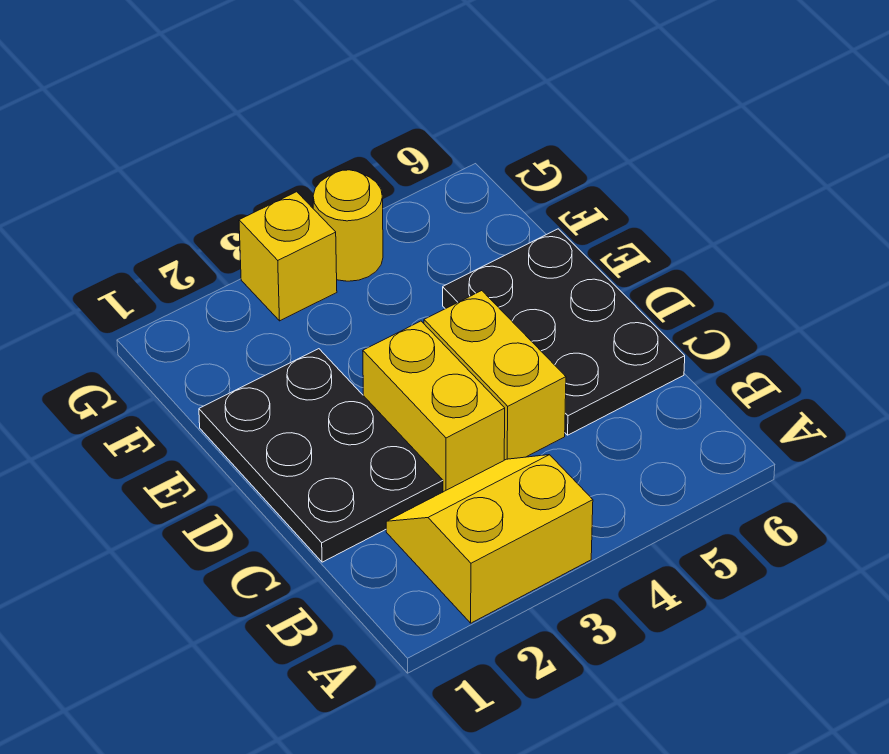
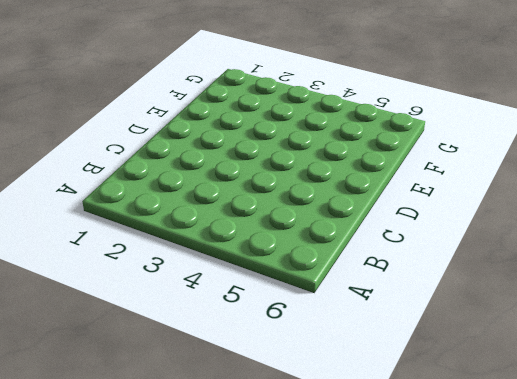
none -> yellow 2x2 slope [386,455,593,623]
none -> black 2x3 plate [199,349,443,562]

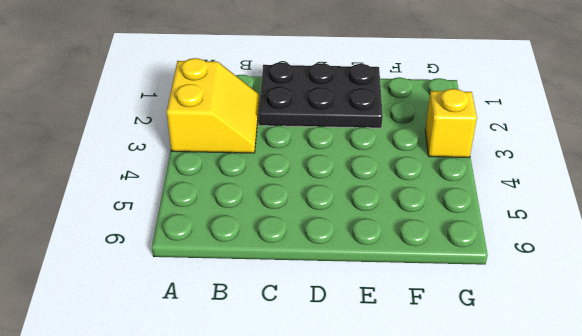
none -> yellow 1x2 brick [363,321,505,492]
none -> yellow 1x2 brick [424,291,566,460]

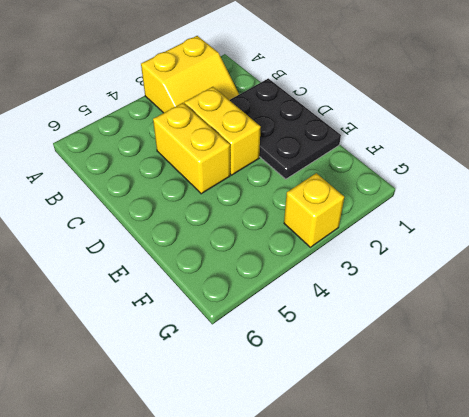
none -> black 2x3 plate [443,229,685,435]
none -> yellow 1x1 round brick [313,170,383,281]

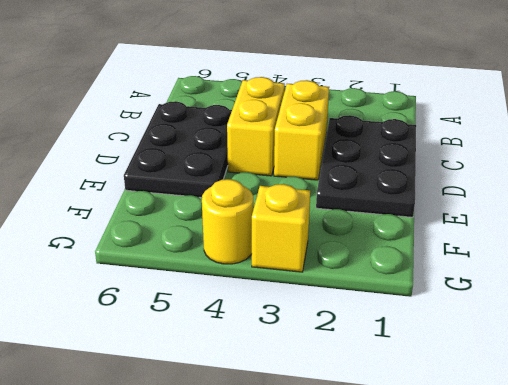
none -> yellow 2x2 slope [386,455,593,623]

